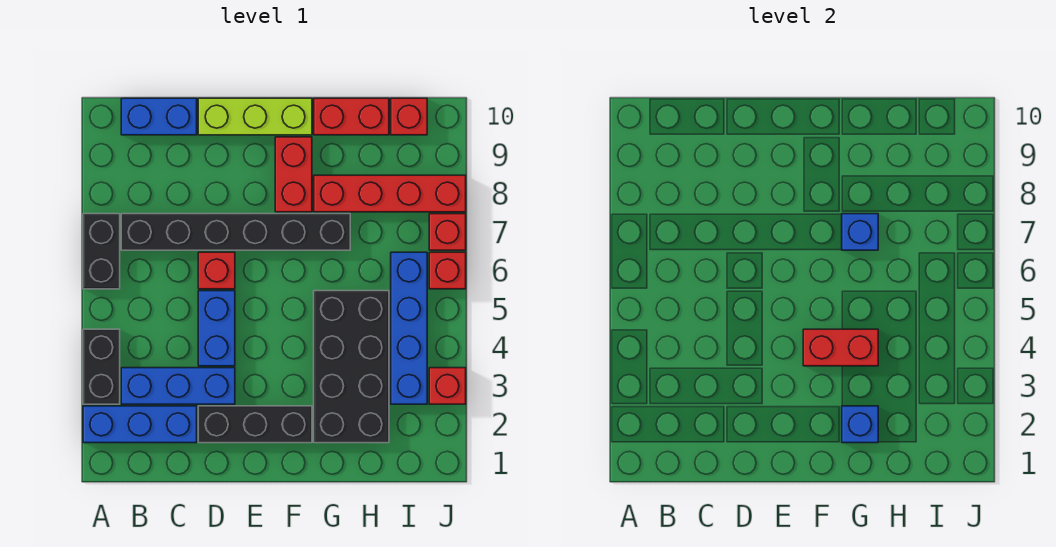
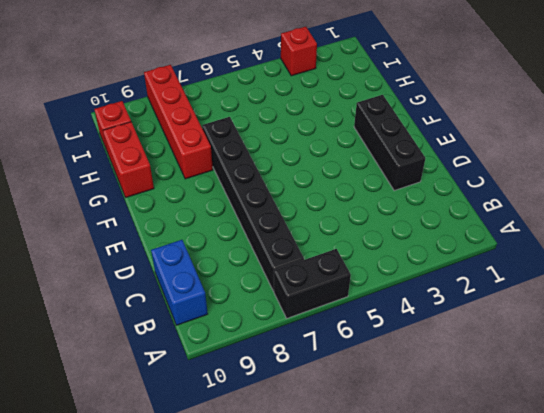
none -> blue 1x3 brick [83,406,197,443]
none -> black 1x2 brick [83,329,120,404]
none -> blue 1x3 brick [121,368,235,404]

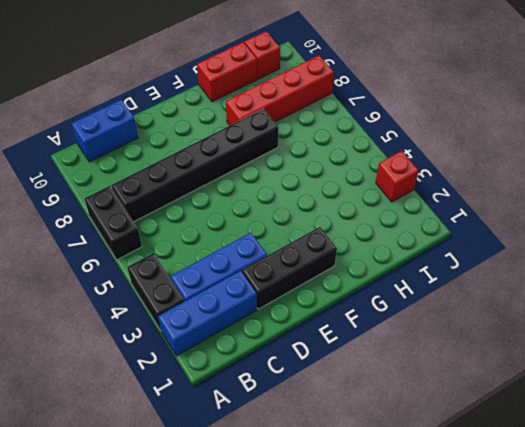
none -> blue 1x2 brick [198,291,235,366]
none -> red 1x1 brick [198,252,235,289]
none -> lime 1x3 brick [198,98,312,135]

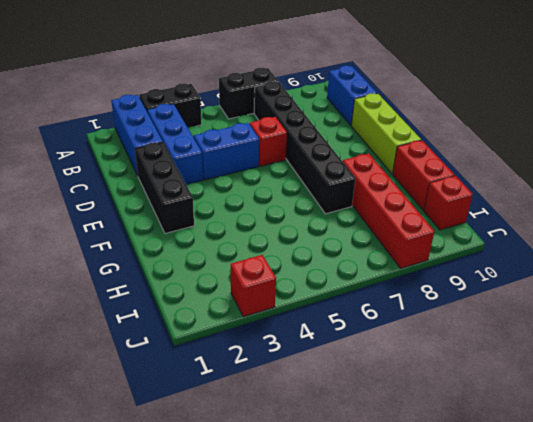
none -> red 1x2 brick [275,137,312,212]
none -> black 2x4 brick [314,291,389,443]
none -> blue 1x4 brick [391,252,427,404]

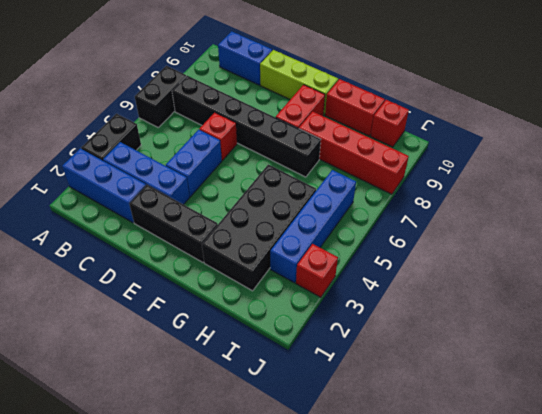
none -> red 1x1 brick [429,252,466,289]
none -> red 1x1 brick [429,214,466,250]
none -> red 1x2 brick [803,329,878,366]

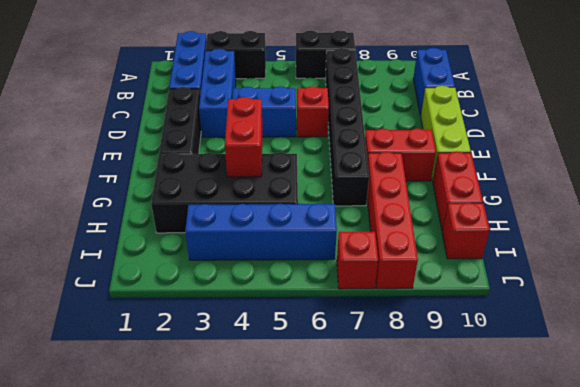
none -> red 1x1 brick [429,368,466,404]
none -> red 1x1 brick [429,252,466,289]
none -> blue 1x1 brick [842,406,878,443]

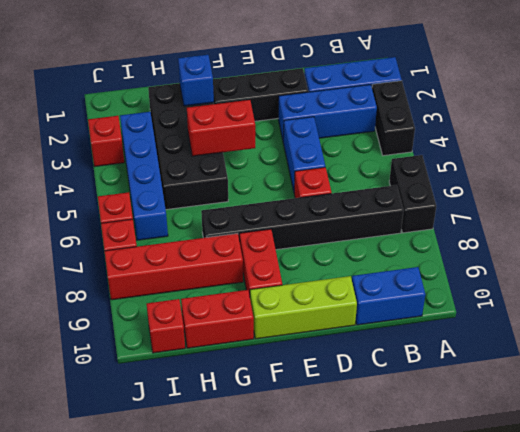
none -> blue 1x1 brick [842,214,878,250]

